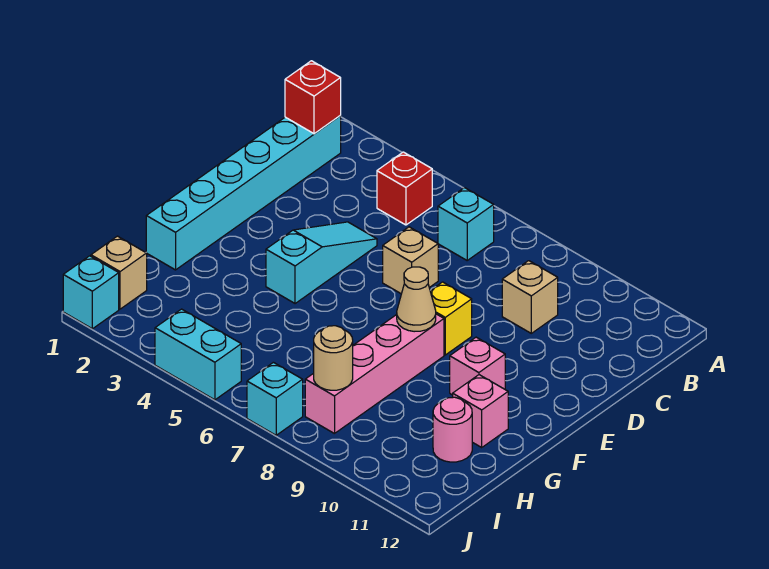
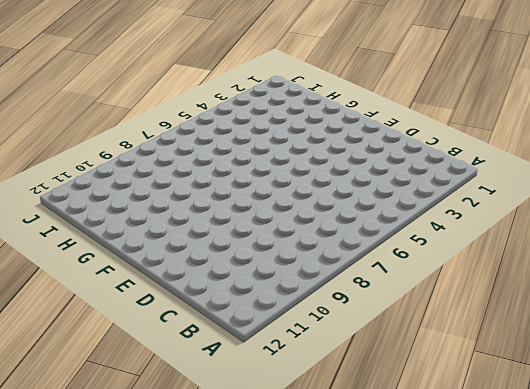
none -> cyan 1x6 brick [146,116,341,270]
none -> red 1x1 brick [377,152,432,225]
none -> cyan 1x1 brick [438,188,494,260]

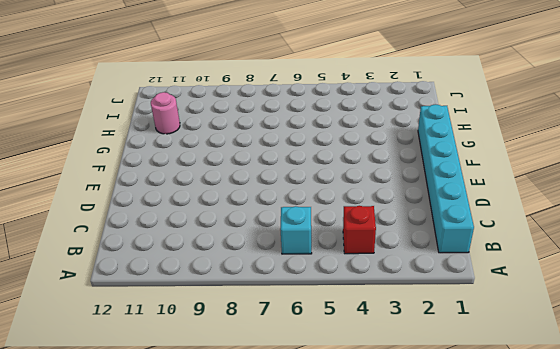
none -> tan 1x1 brick [502,261,558,333]
none -> cyan 1x3 slope [266,222,377,304]
none -> tan 1x1 brick [383,227,438,294]

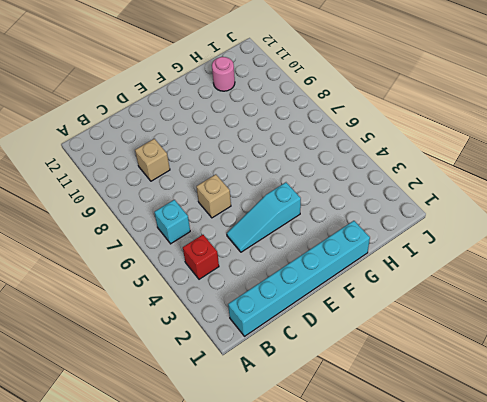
none -> yellow 1x1 brick [430,282,472,355]
none -> pink 1x4 brick [305,314,444,434]
none -> pink 1x1 brick [450,337,505,395]

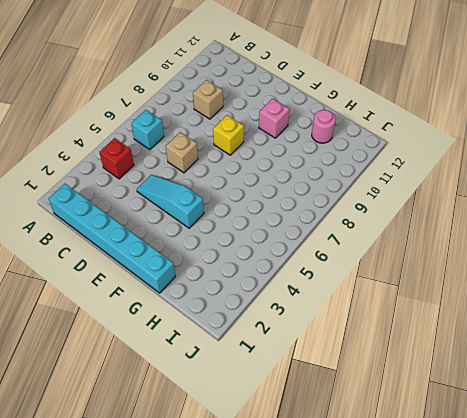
none -> pink 1x4 brick [305,314,444,434]
none -> pink 1x1 brick [453,375,508,447]
none -> tan 1x1 brick [91,236,147,309]

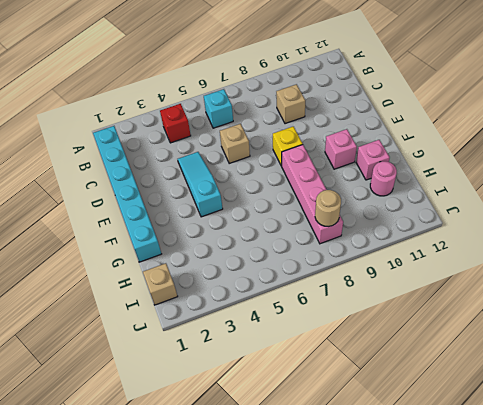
none -> cyan 1x1 brick [63,256,119,329]
none -> cyan 1x2 brick [155,309,241,400]
none -> cyan 1x1 brick [247,362,303,435]

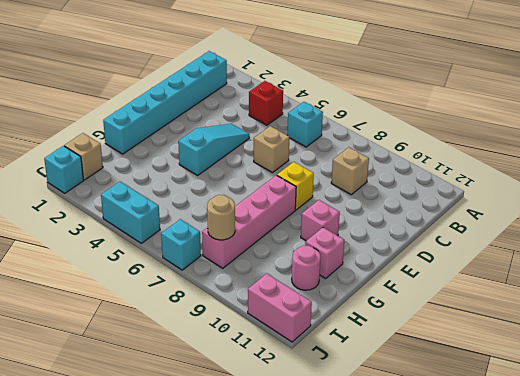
pink 1x2 brick [248,274,312,342] -> none
none -> red 1x1 brick [285,61,341,134]
none -> tan 1x1 cone [397,267,436,332]

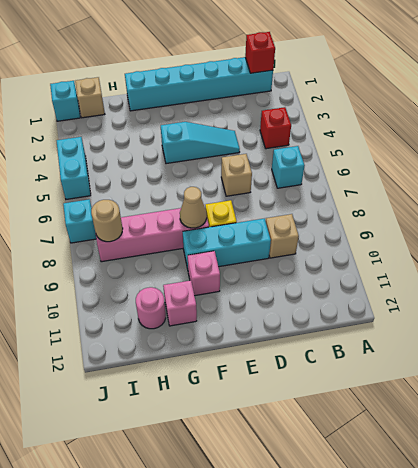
cyan 1x3 brick [183,219,271,269] -> none

